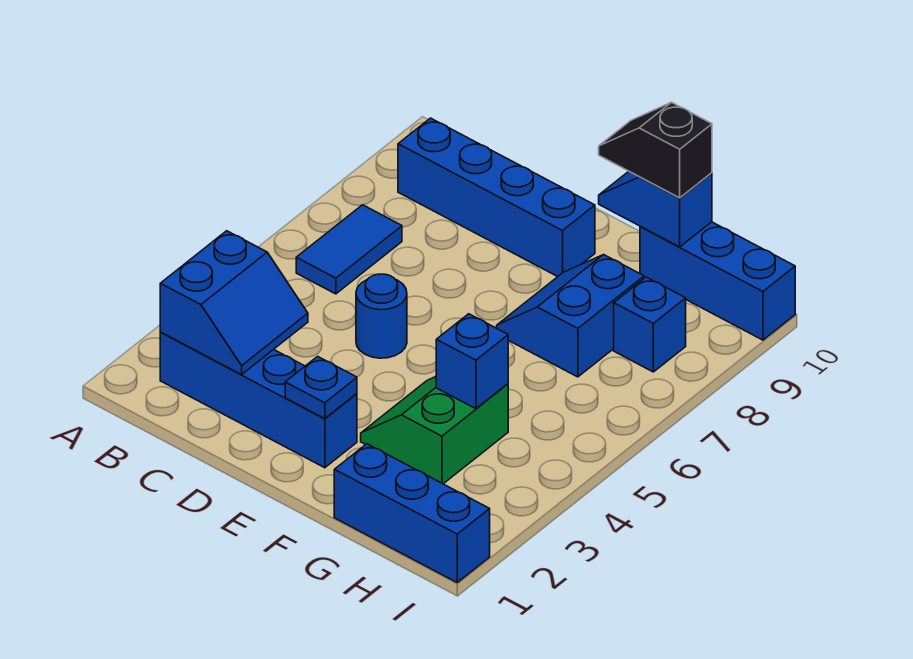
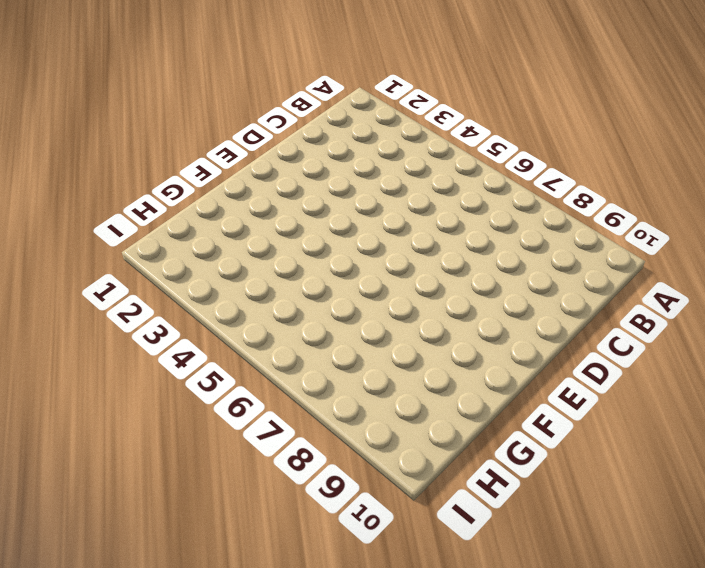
none -> blue 1x4 brick [160,332,357,468]
none -> blue 1x2 tile [296,205,402,294]
none -> blue 1x4 brick [398,118,595,277]

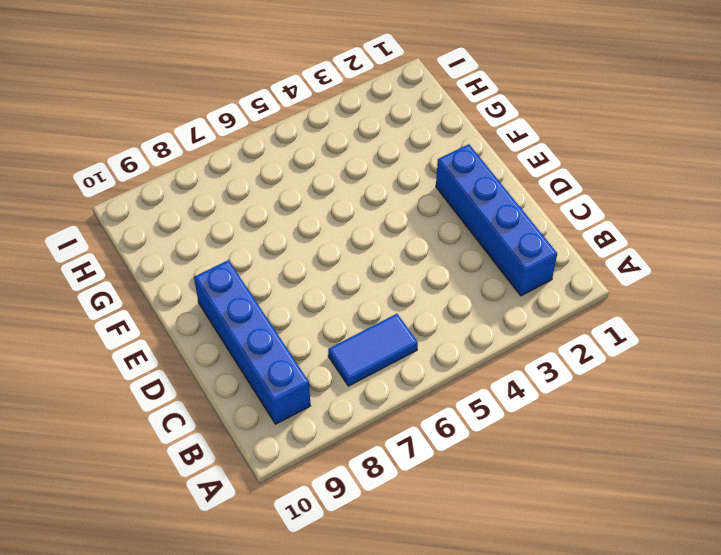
none -> blue 1x1 round brick [356,274,407,358]
none -> green 2x2 slope [361,377,508,484]
none -> blue 2x2 slope [497,255,644,377]

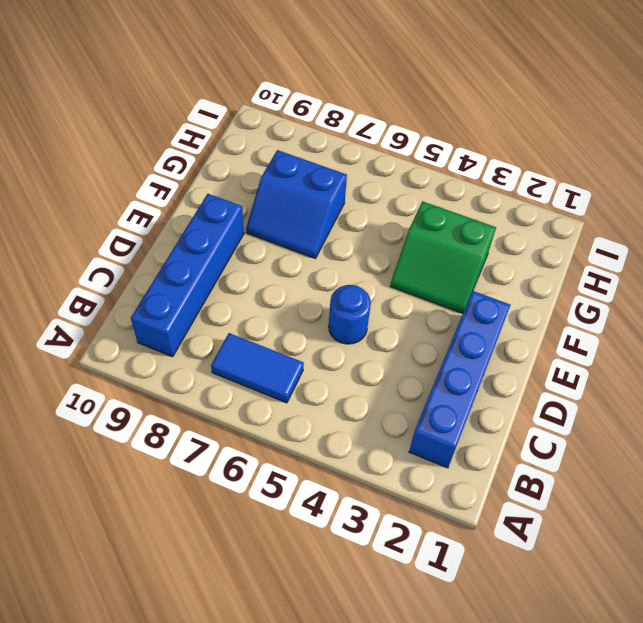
none -> blue 1x3 brick [334,444,490,582]
none -> blue 1x3 brick [640,222,795,340]
none -> blue 1x1 brick [614,277,686,372]

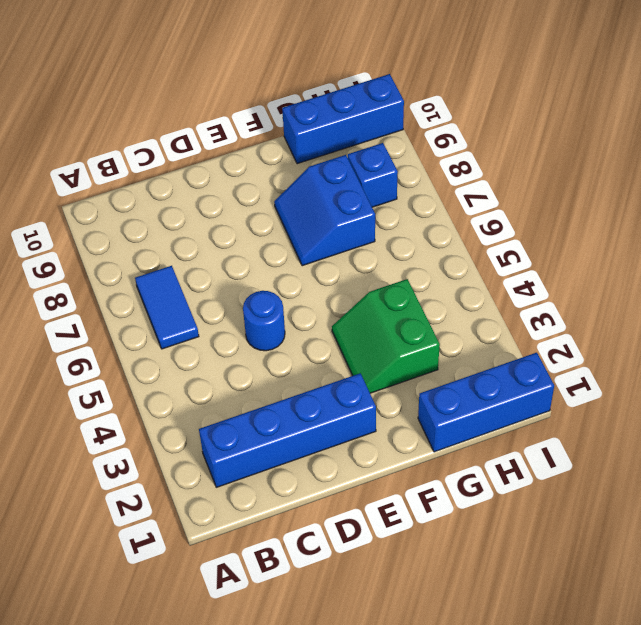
none -> blue 1x4 brick [398,118,595,277]
none -> blue 2x2 slope [160,231,308,375]
none -> blue 1x1 plate [285,356,357,419]

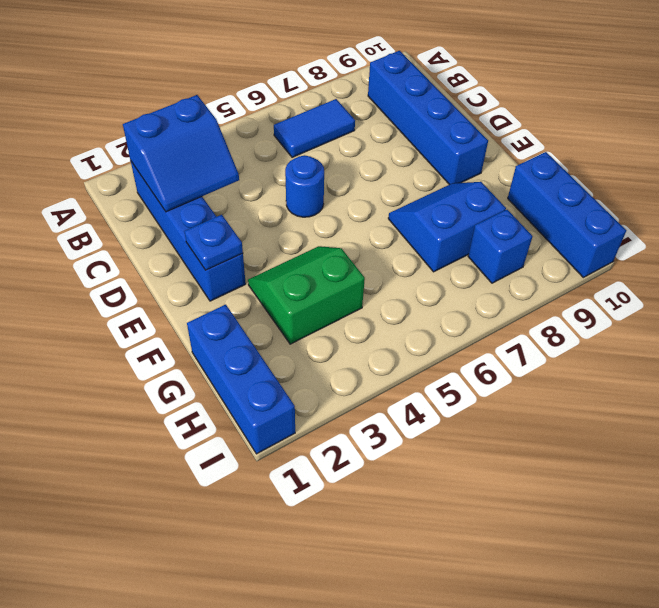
none -> blue 1x2 slope [599,171,712,247]
none -> blue 1x1 brick [436,314,508,409]
none -> black 1x2 slope [599,102,712,198]

